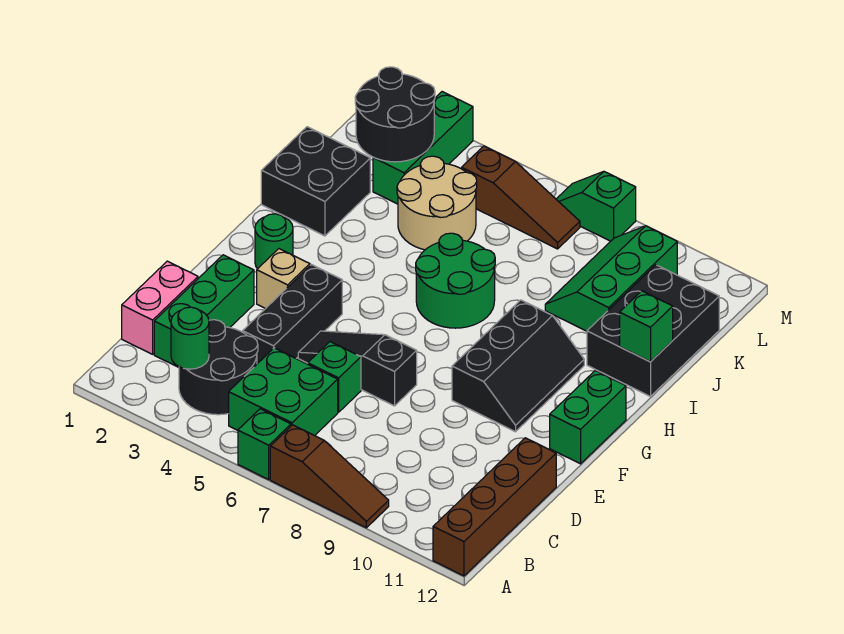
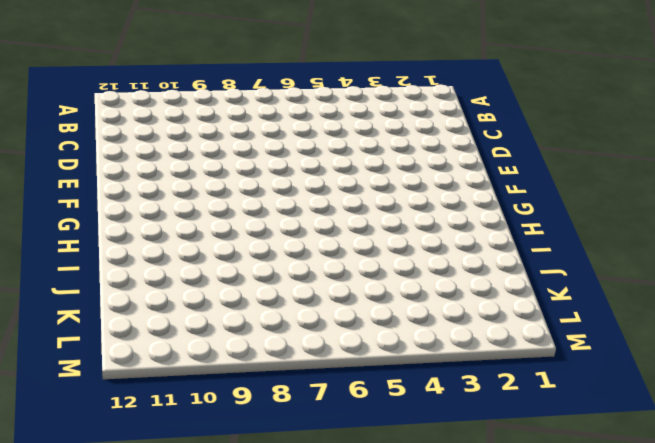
none -> green 1x1 brick [238,409,291,479]
none -> brown 1x3 slope [270,425,389,528]
none -> brown 1x4 brick [433,438,556,576]

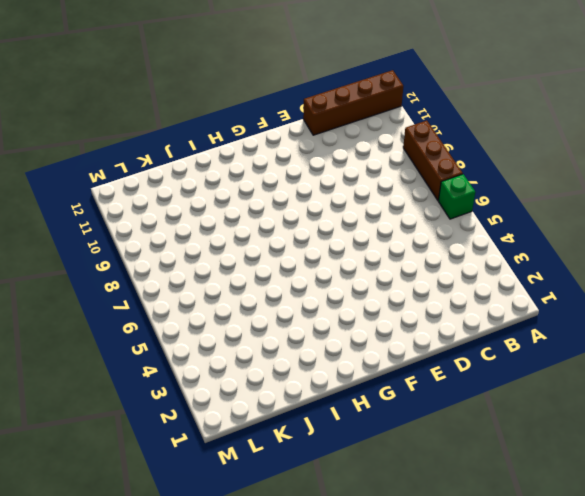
brown 1x3 brick [403,121,463,200] -> brown 1x3 slope [270,425,389,528]
none -> black 2x2 round brick [179,320,258,415]
none -> green 2x2 brick [229,348,338,436]
none -> pink 1x2 brick [122,261,198,354]

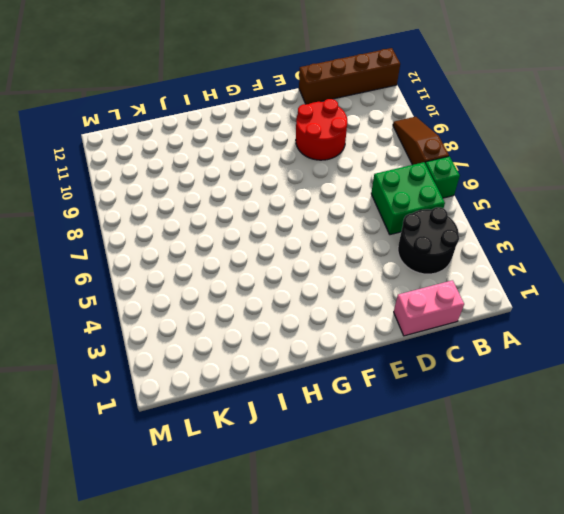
red 2x2 round brick [296,99,347,160] -> none
none -> green 1x3 brick [154,255,254,367]
none -> black 1x3 brick [243,265,342,364]
none -> green 1x1 brick [308,342,361,412]

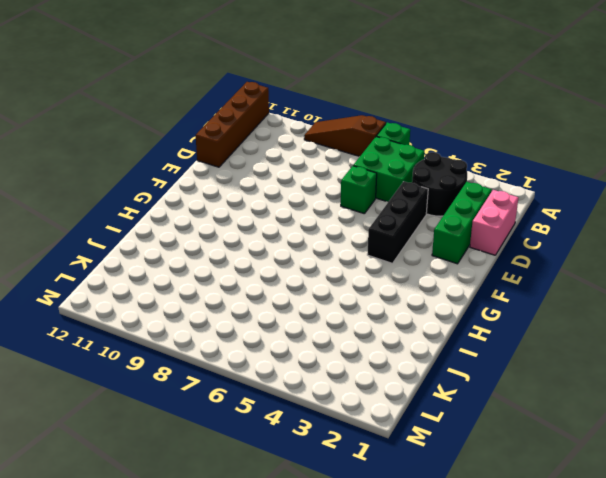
none -> black 1x3 slope [298,331,417,406]
none -> tan 1x1 brick [257,249,310,309]
none -> black 2x3 slope [452,300,584,432]

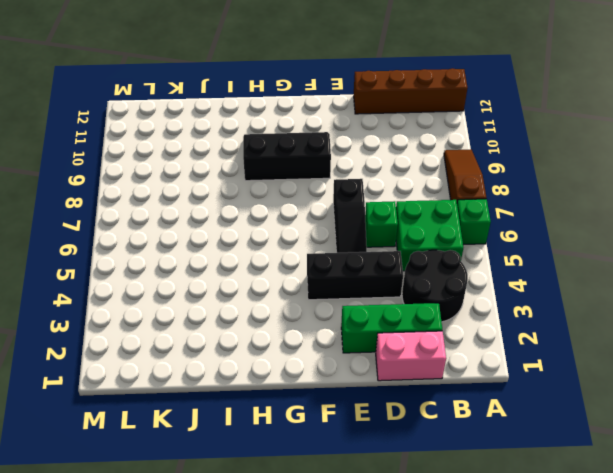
none -> tan 1x1 brick [257,249,310,309]
none -> green 1x2 brick [550,371,626,464]
none -> green 1x1 round brick [255,214,293,269]

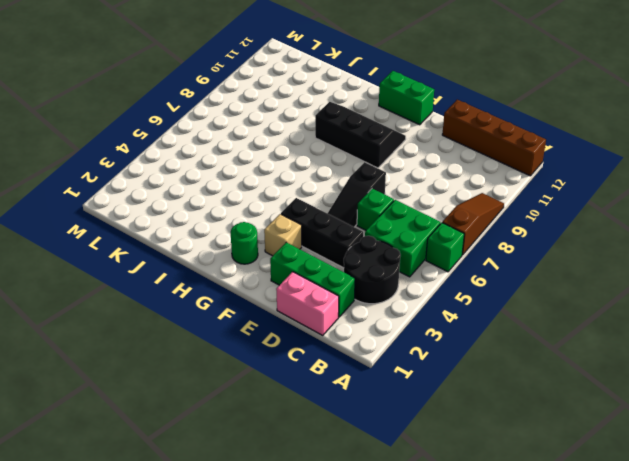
none -> green 2x2 round brick [416,233,495,328]
none -> black 2x2 brick [261,127,370,236]
none -> black 2x3 brick [587,265,719,396]

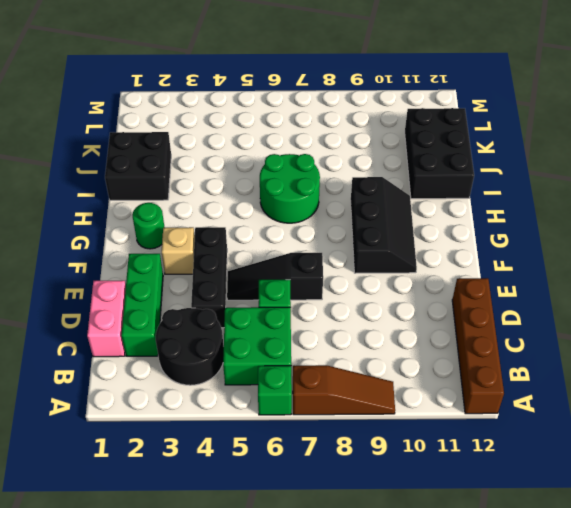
none -> green 1x2 brick [550,371,626,464]
none -> tan 2x2 round brick [397,156,477,250]
none -> green 2x3 slope [545,226,677,331]

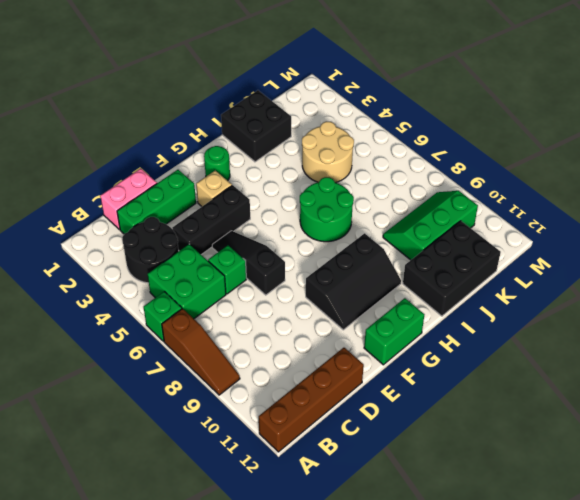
none -> green 1x3 brick [373,92,473,204]
none -> brown 1x3 slope [462,146,580,249]
none -> green 1x2 slope [556,172,636,241]

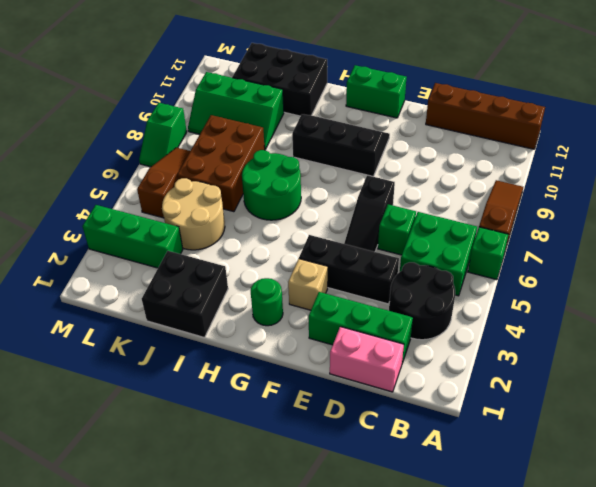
brown 2x3 brick [177,115,265,212] -> none
none -> green 1x1 round brick [171,307,209,369]
none -> green 1x1 brick [620,291,673,362]
none -> black 2x2 round brick [355,67,435,162]

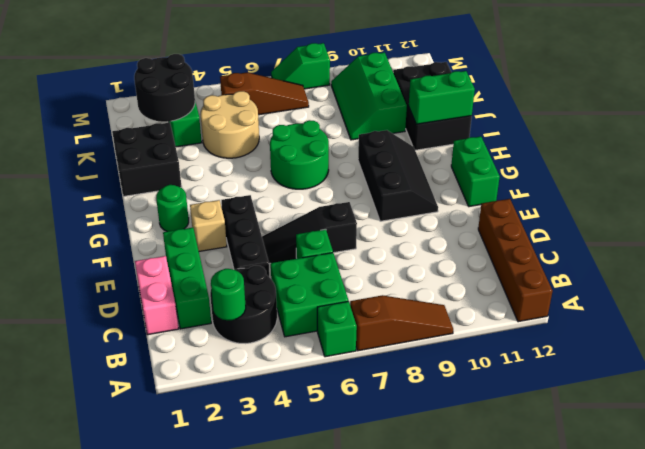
green 1x2 brick [409,71,475,124] -> green 1x1 brick [620,291,673,362]

